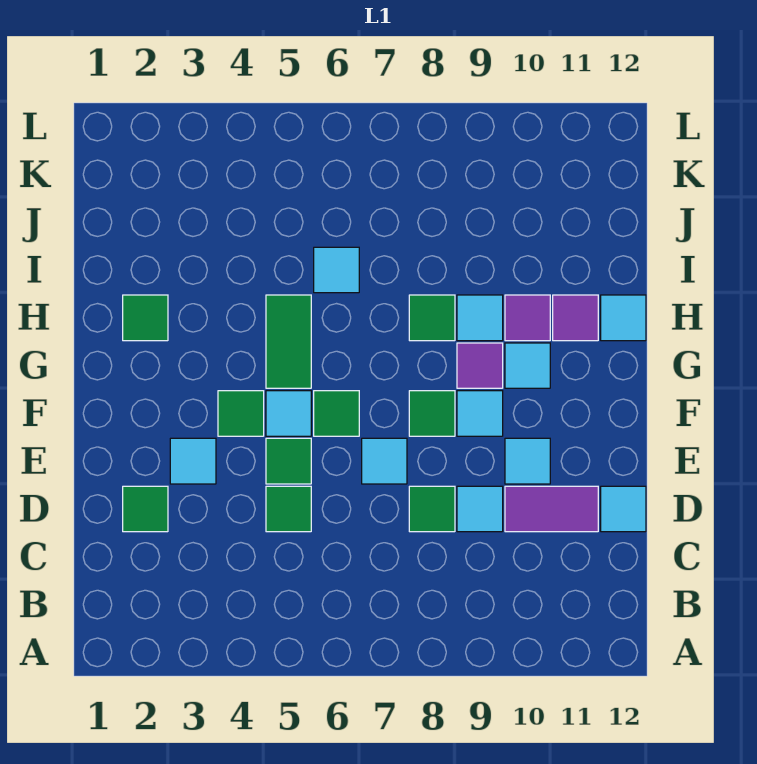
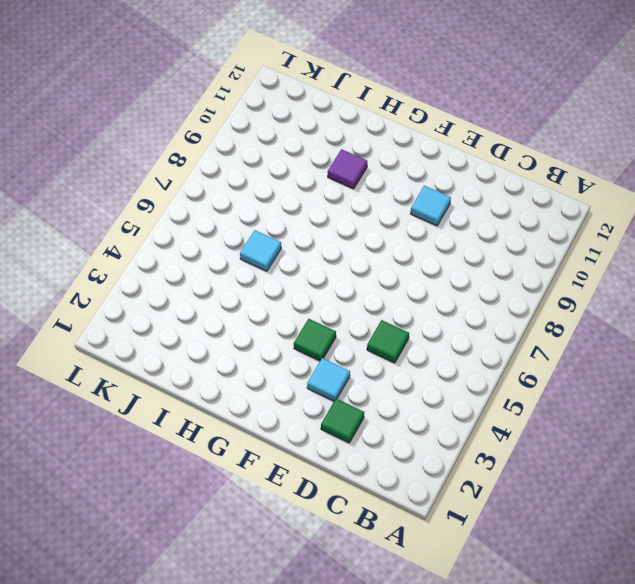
none -> green 1x1 tile [409,486,455,532]
none -> cyan 1x1 tile [457,486,503,532]
none -> purple 1x2 tile [505,486,598,532]

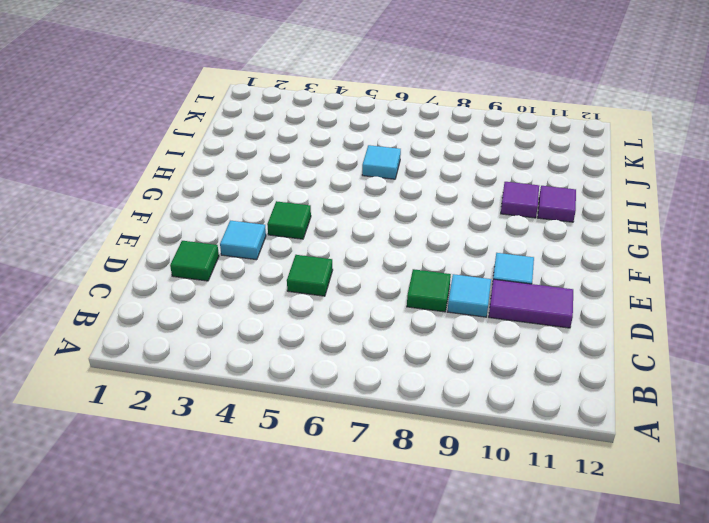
none -> cyan 1x1 tile [601,486,646,532]
none -> green 1x1 tile [266,438,311,484]
none -> cyan 1x1 tile [362,438,407,484]

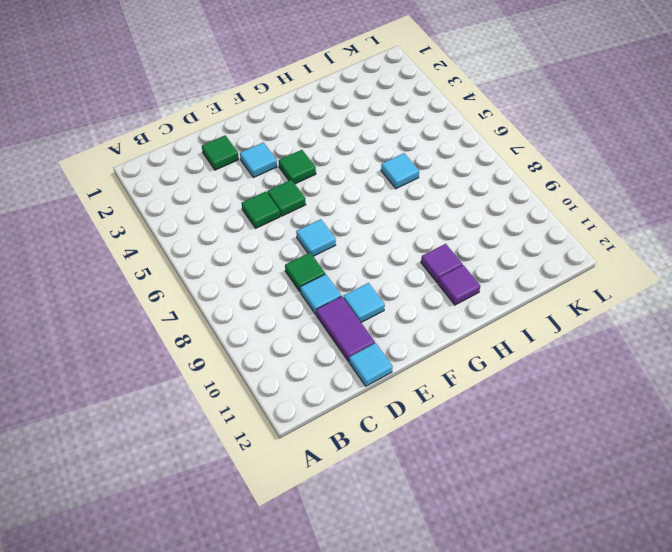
none -> cyan 1x1 tile [266,391,311,436]
none -> green 1x1 tile [314,391,359,436]
none -> green 1x1 tile [409,391,455,436]

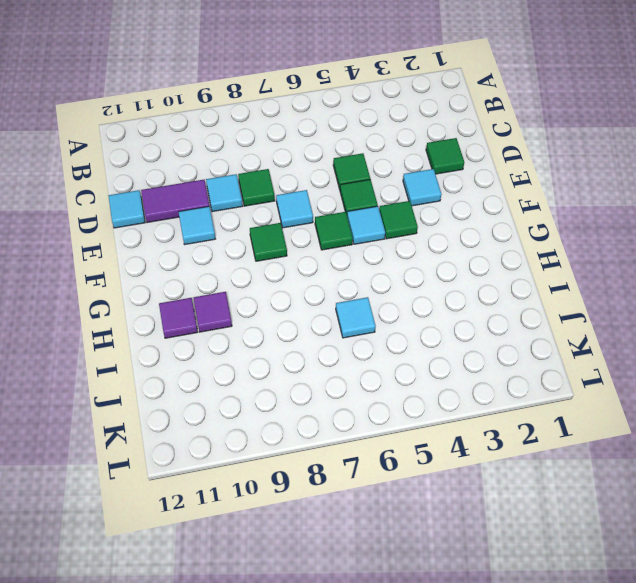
none -> cyan 1x1 tile [457,391,503,436]
none -> green 1x2 tile [266,295,311,388]
none -> purple 1x1 tile [457,343,503,388]

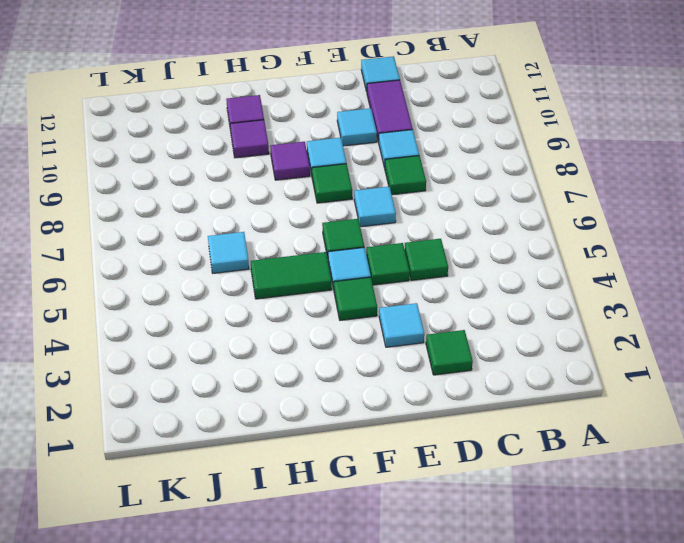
none -> cyan 1x1 tile [505,343,550,388]
none -> green 1x1 tile [123,295,168,341]
none -> green 1x1 tile [409,295,455,341]

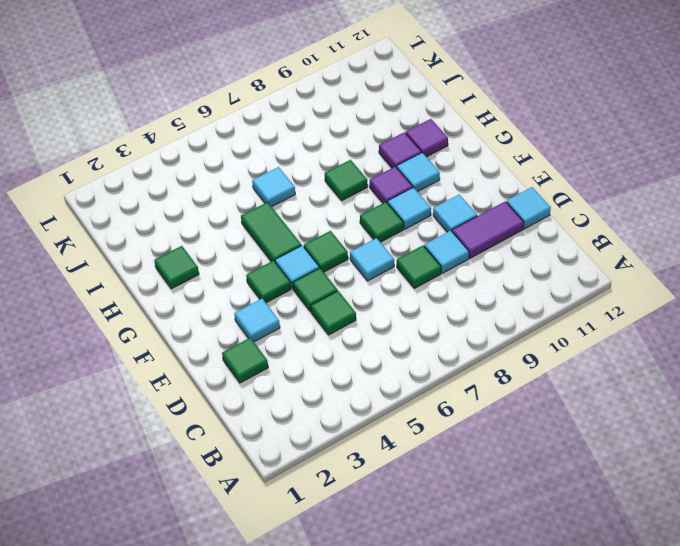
none -> cyan 1x1 tile [457,295,503,341]
none -> cyan 1x1 tile [601,295,646,341]

